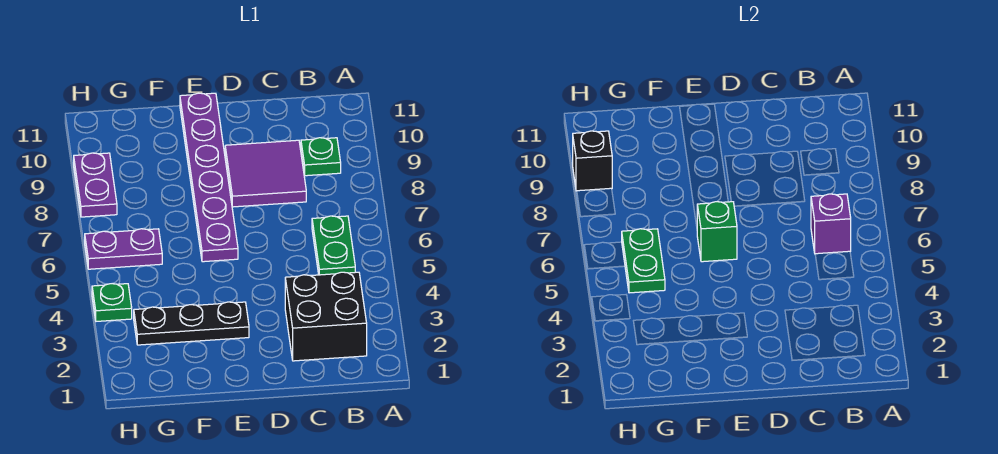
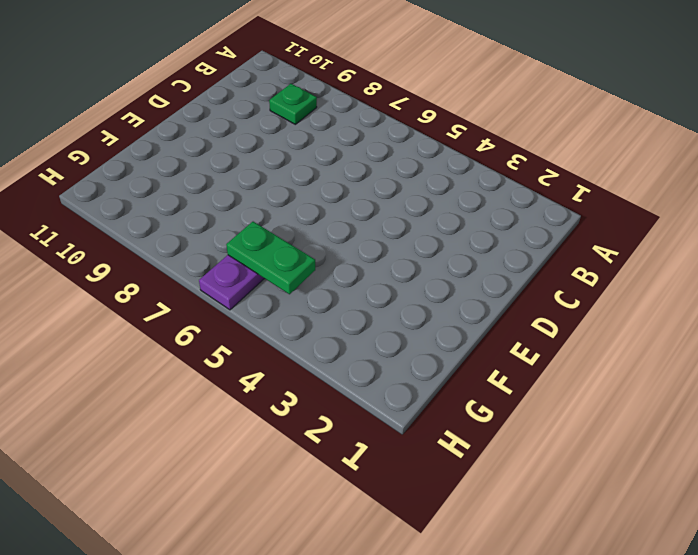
none -> black 2x2 brick [285,272,367,361]
none -> green 1x2 plate [312,216,355,275]
none -> purple 2x2 tile [225,140,306,207]

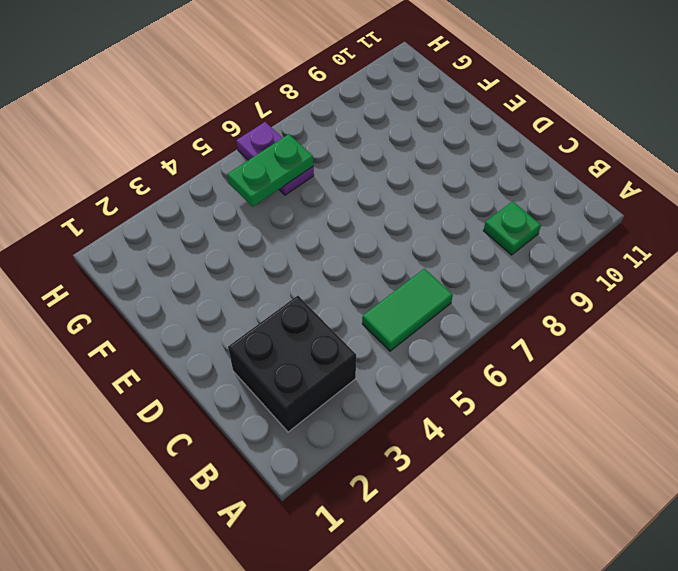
green 1x2 tile [362,269,453,351] -> green 1x2 plate [312,216,355,275]
none -> purple 2x2 tile [225,140,306,207]
none -> black 1x3 plate [134,302,249,345]
none -> purple 1x6 plate [180,93,238,262]

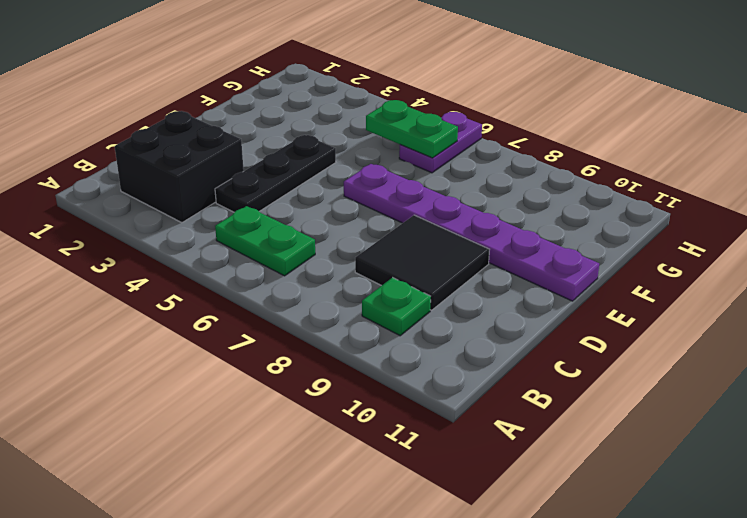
black 1x3 plate [215,135,336,212] -> black 1x3 plate moved to [134,302,249,345]
black 2x2 tile [355,215,490,310] -> purple 2x2 tile [225,140,306,207]
none -> green 1x1 plate [92,284,132,321]
none -> purple 1x2 plate [74,153,117,217]
none -> purple 1x1 brick [811,194,851,254]

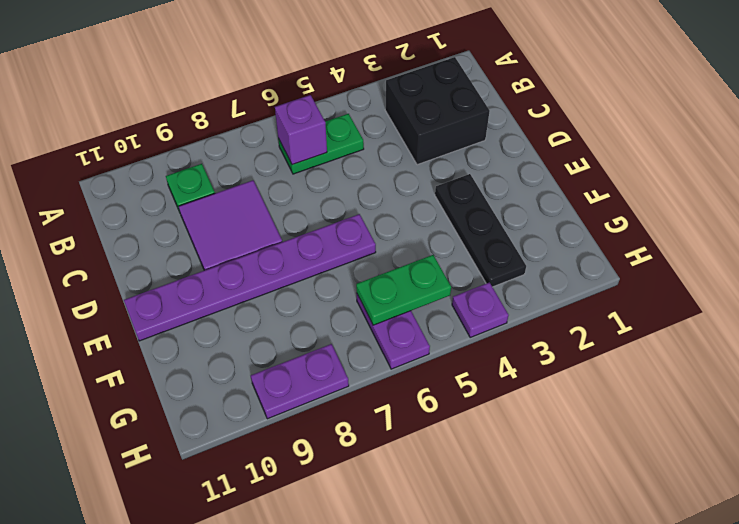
purple 1x1 plate [452,282,509,337] -> green 1x1 plate [92,284,132,321]
none -> green 1x1 brick [697,202,737,262]
none -> black 1x1 brick [573,131,612,191]

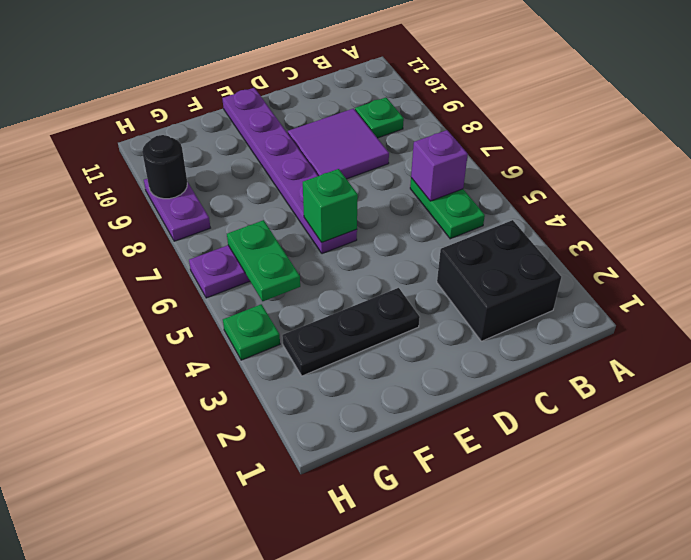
black 1x1 round brick [142,135,187,199] -> black 1x1 brick [573,131,612,191]

